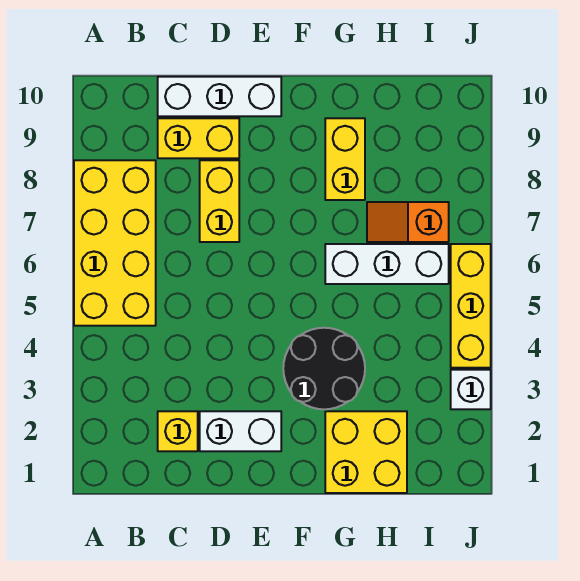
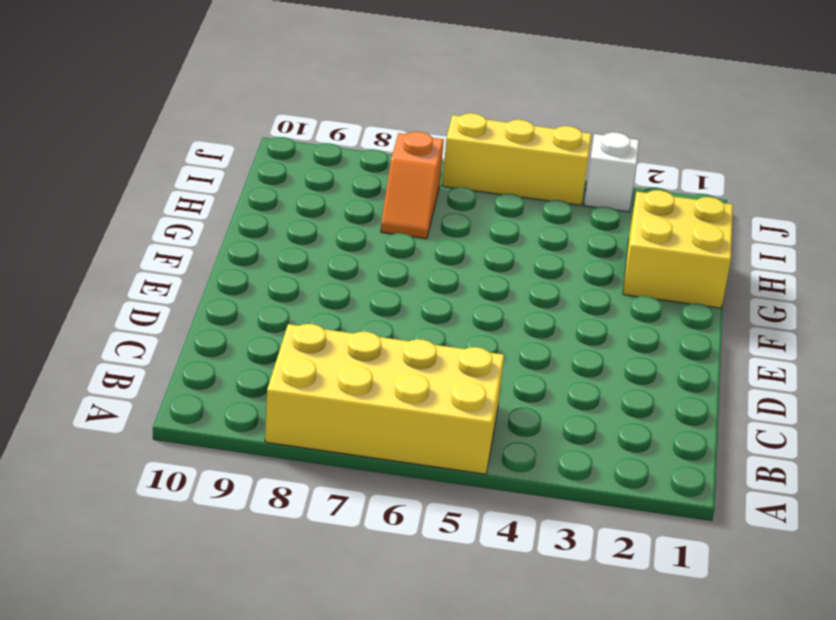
none -> yellow 1x1 brick [158,411,198,451]
none -> yellow 1x2 brick [158,118,239,158]
none -> white 1x3 brick [158,77,281,116]

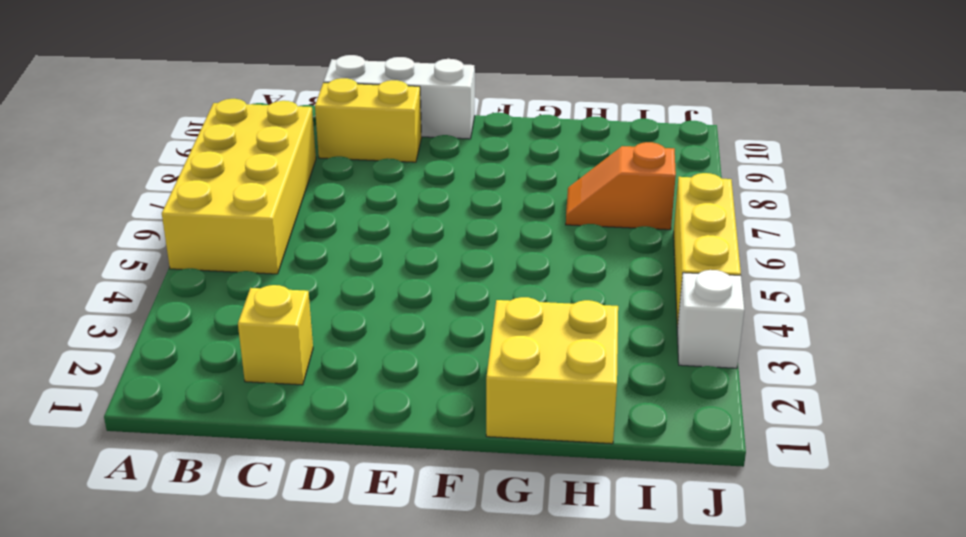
none -> white 1x2 brick [200,411,281,451]
none -> yellow 1x2 brick [200,160,239,242]
none -> black 2x2 round brick [283,328,365,409]

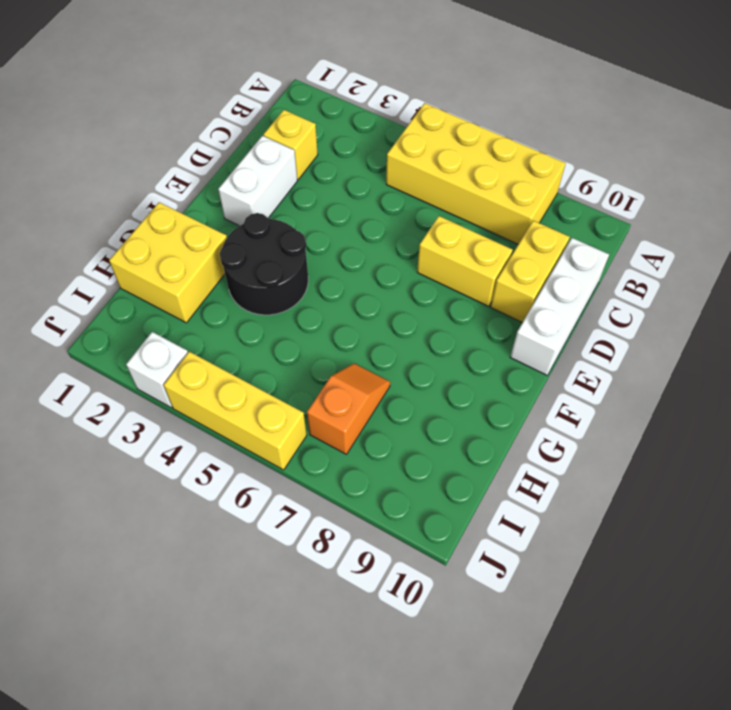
none -> white 1x3 brick [325,244,449,284]
none -> yellow 1x2 brick [325,118,365,200]

